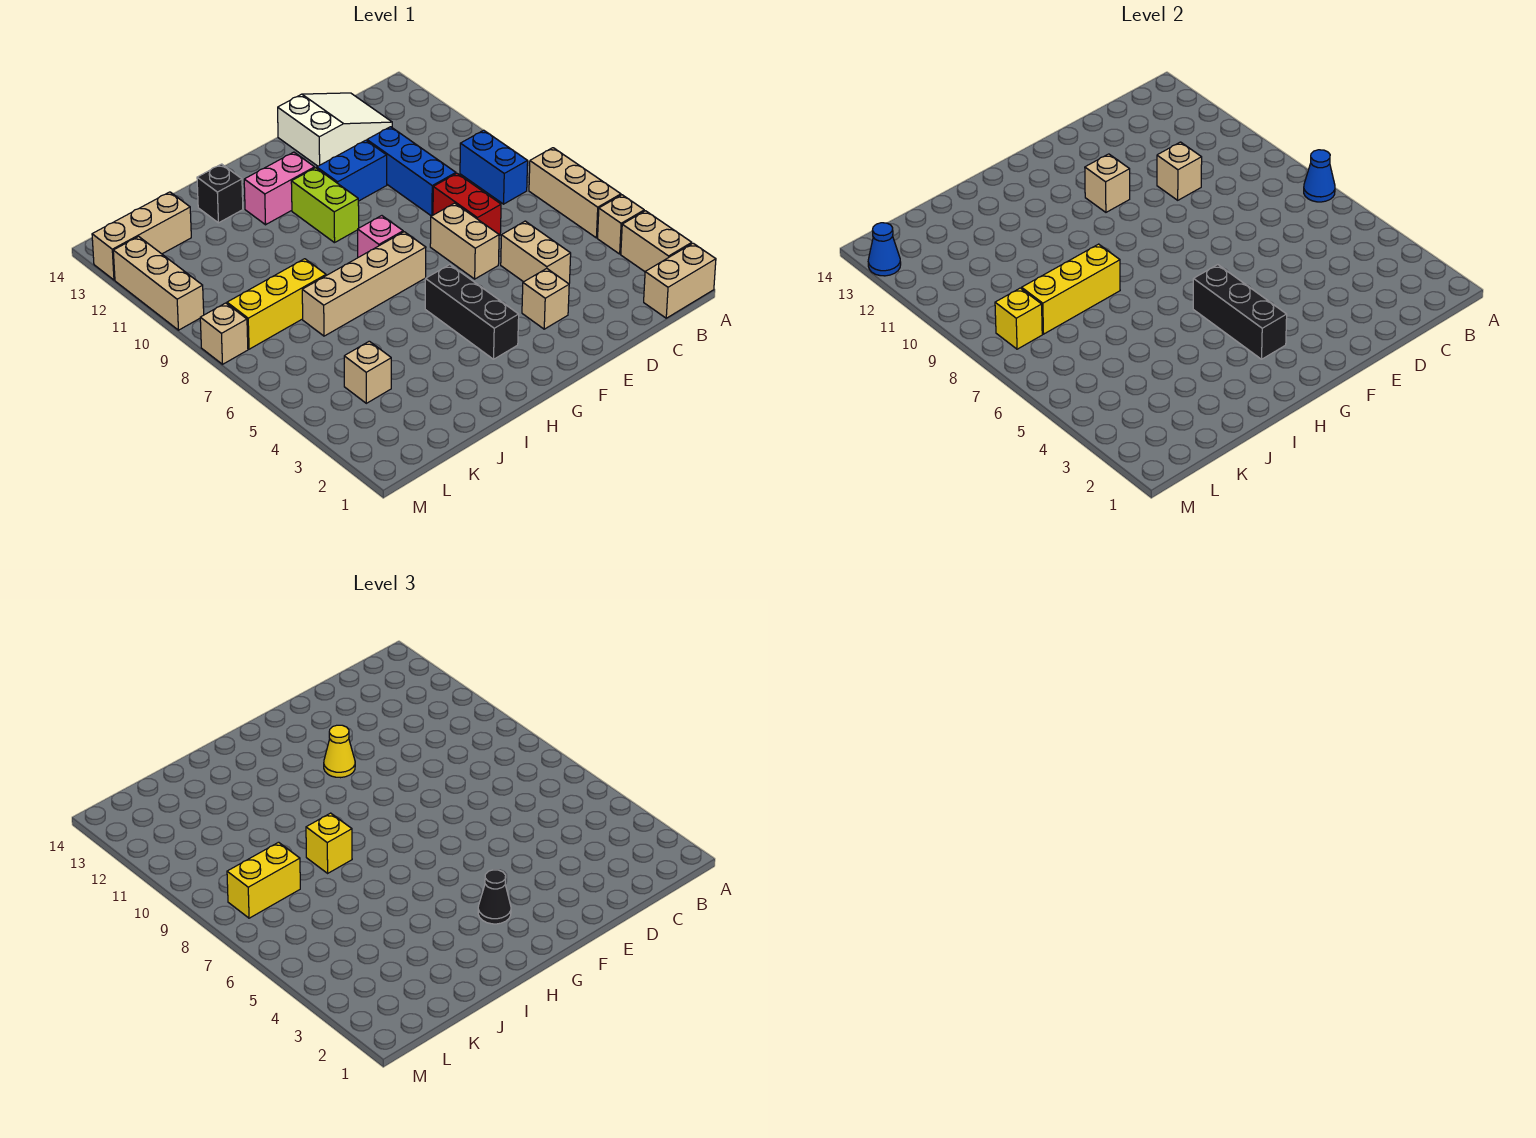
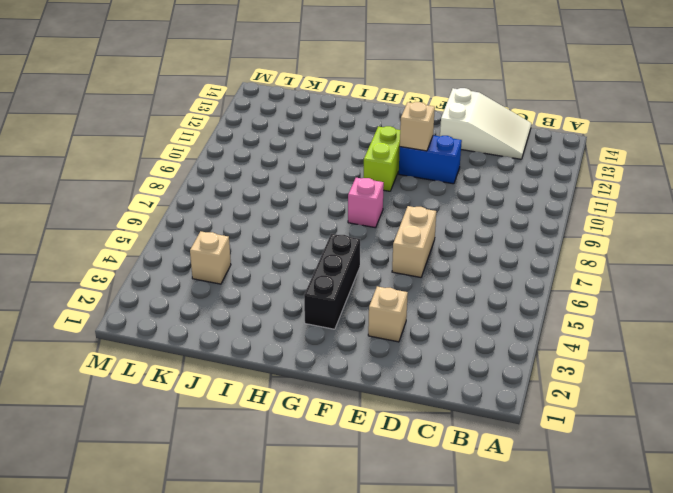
none -> tan 1x2 brick [644,243,716,318]
none -> tan 1x2 brick [621,211,692,272]
none -> tan 1x1 brick [598,195,644,254]
none -> tan 1x3 brick [529,148,621,238]

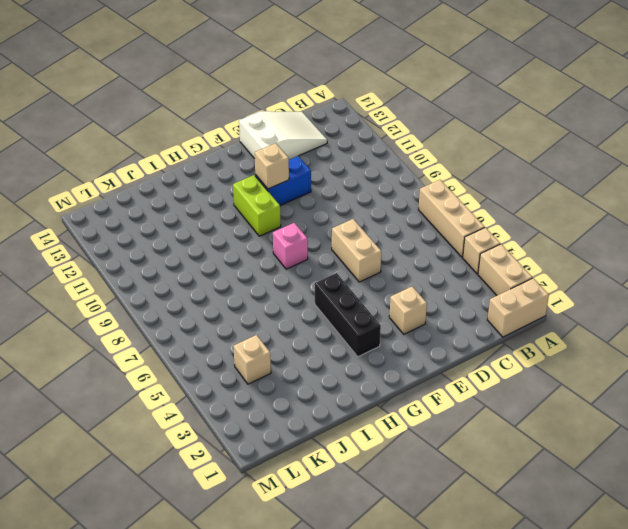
none -> blue 1x2 brick [460,130,528,204]
none -> tan 1x2 brick [501,221,571,284]
none -> red 1x2 brick [433,173,501,236]
none -> blue 1x3 brick [367,127,456,216]

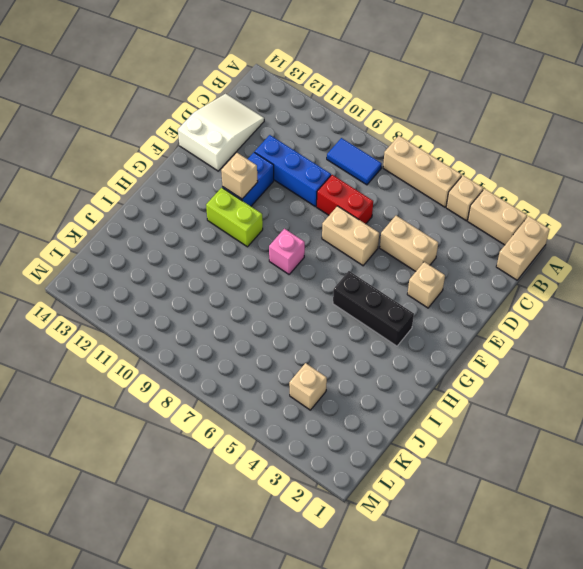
blue 1x2 tile [327,138,382,185] -> blue 1x2 brick [460,130,528,204]
none -> tan 1x4 brick [302,232,426,336]
none -> pink 1x2 brick [244,152,315,225]
none -> black 1x1 brick [197,164,243,223]
none -> yellow 1x3 brick [227,259,326,349]

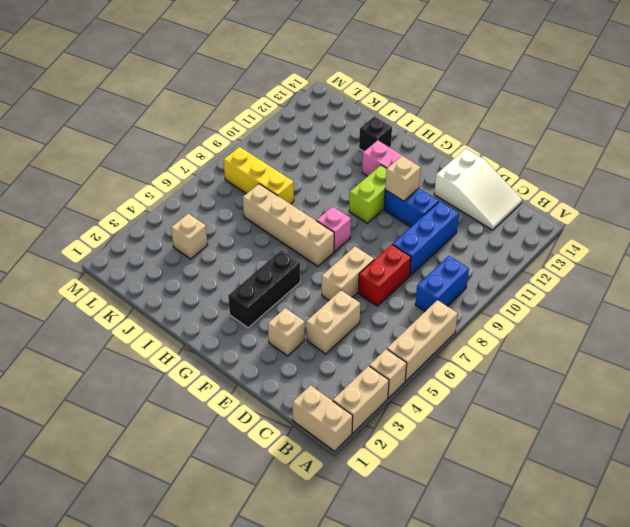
none -> tan 1x3 brick [92,192,191,280]
none -> tan 1x1 brick [200,303,248,364]
none -> tan 1x3 brick [113,236,204,330]
none -> blue 1x1 cone [1304,150,1335,202]

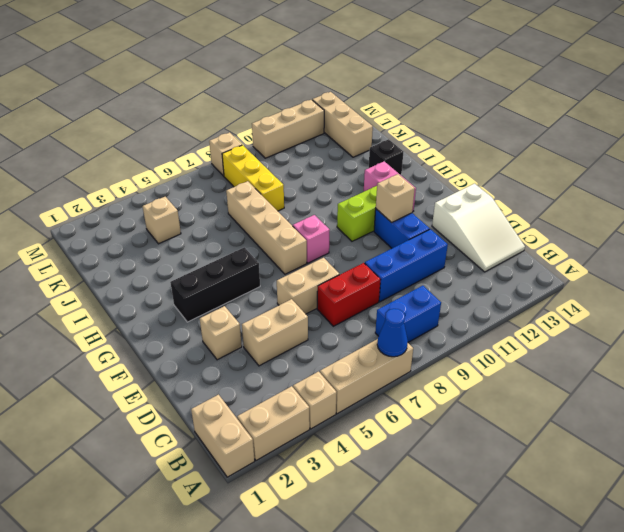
none -> tan 1x1 brick [1157,142,1202,200]
none -> black 1x3 brick [1193,265,1287,359]
none -> yellow 1x3 brick [1022,244,1120,334]
none -> yellow 1x1 brick [995,288,1042,349]

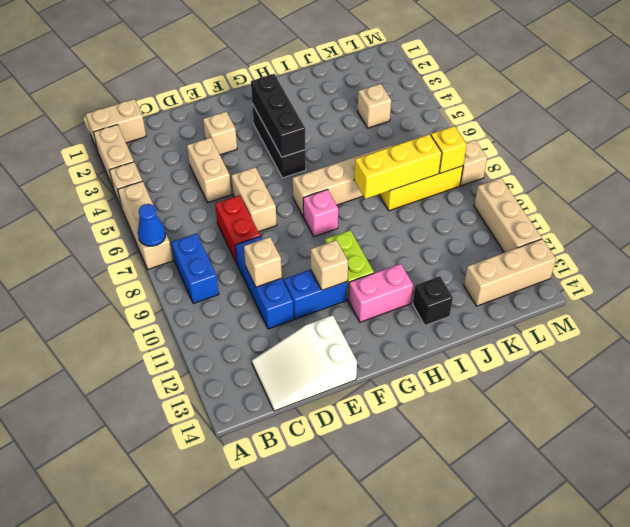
none -> blue 1x1 cone [868,223,901,276]
none -> yellow 1x1 cone [324,725,355,778]
none -> black 1x1 cone [478,870,511,924]
none -> yellow 1x1 brick [306,813,352,873]

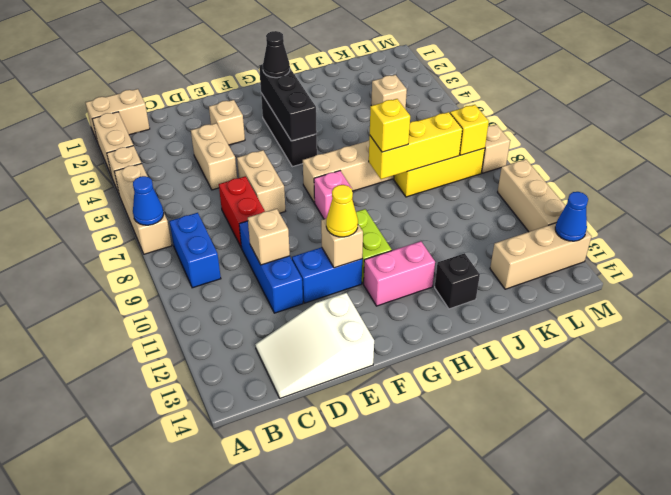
none -> yellow 1x2 brick [227,842,300,918]

